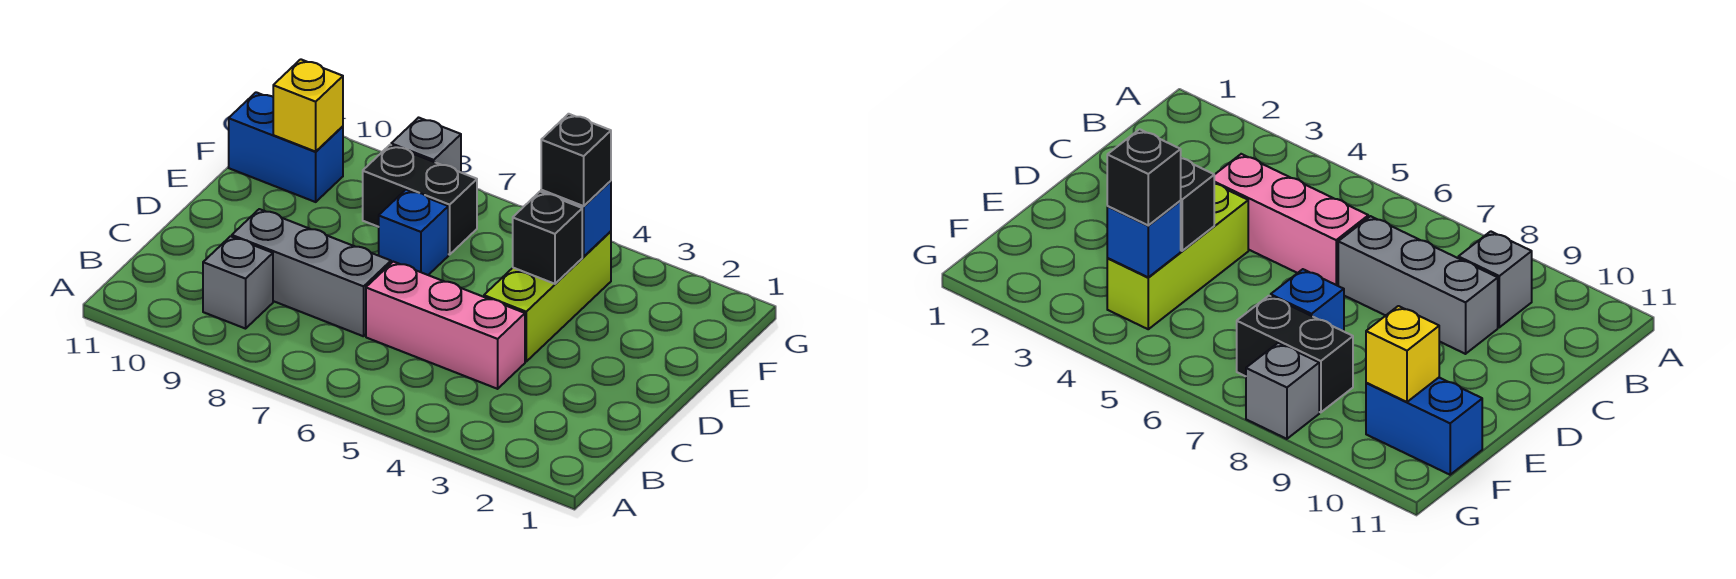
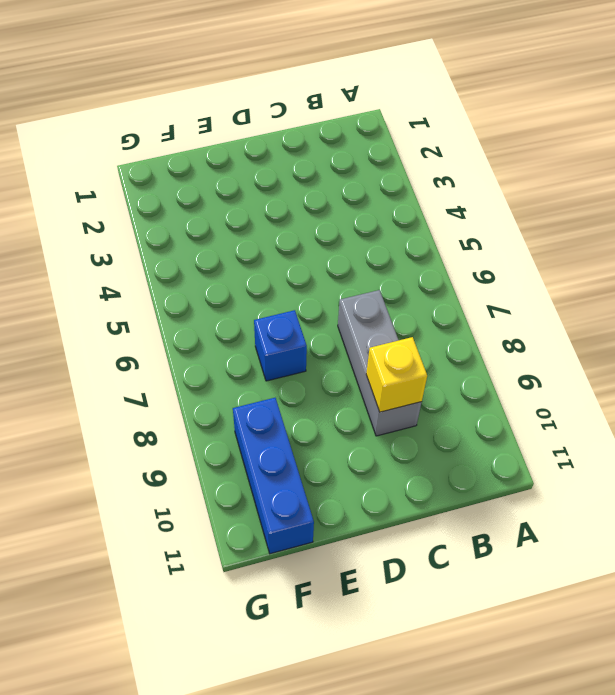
yellow 1x1 brick [366,337,427,412] -> yellow 1x1 brick moved to [273,59,343,152]
blue 1x3 brick [233,398,314,554] -> blue 1x2 brick [229,92,343,202]
none -> grey 1x1 brick [203,236,273,329]
none -> pink 1x3 brick [366,262,525,389]
none -> lime 1x3 brick [484,231,611,361]

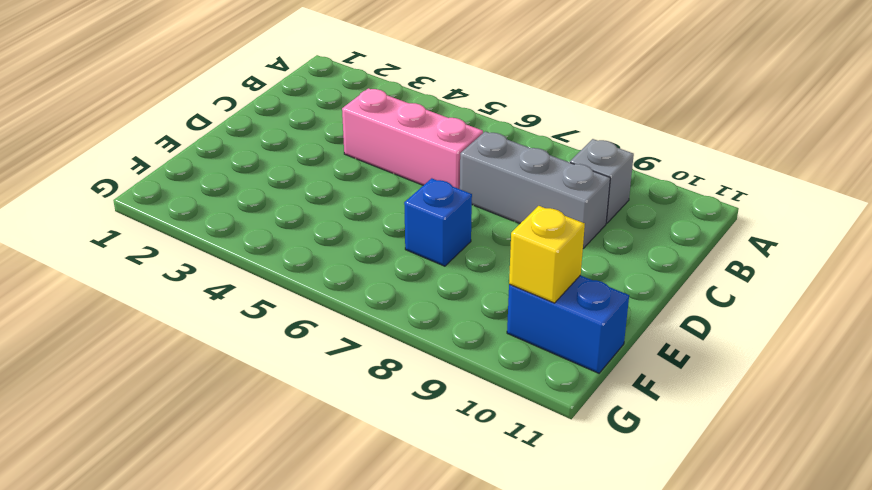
none -> lime 1x3 brick [484,231,611,361]
none -> black 1x2 brick [363,145,477,255]
none -> grey 1x1 brick [391,118,461,172]

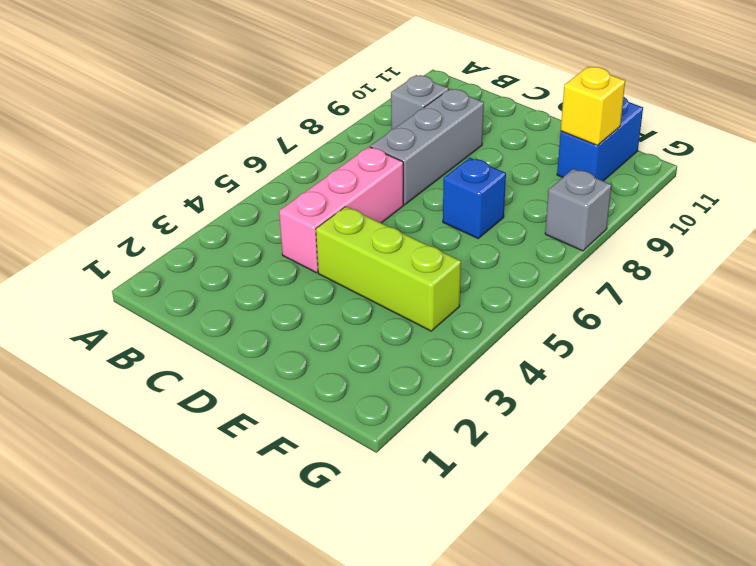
none -> black 1x2 brick [363,145,477,255]
none -> black 1x1 brick [513,192,582,284]
none -> blue 1x1 brick [541,181,611,257]

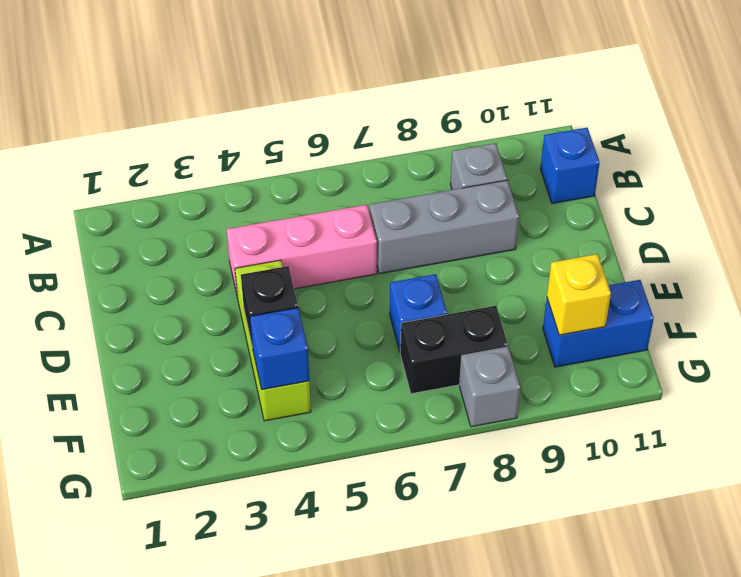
blue 1x1 brick [540,128,600,203] -> none
none -> black 1x1 brick [541,114,611,206]

